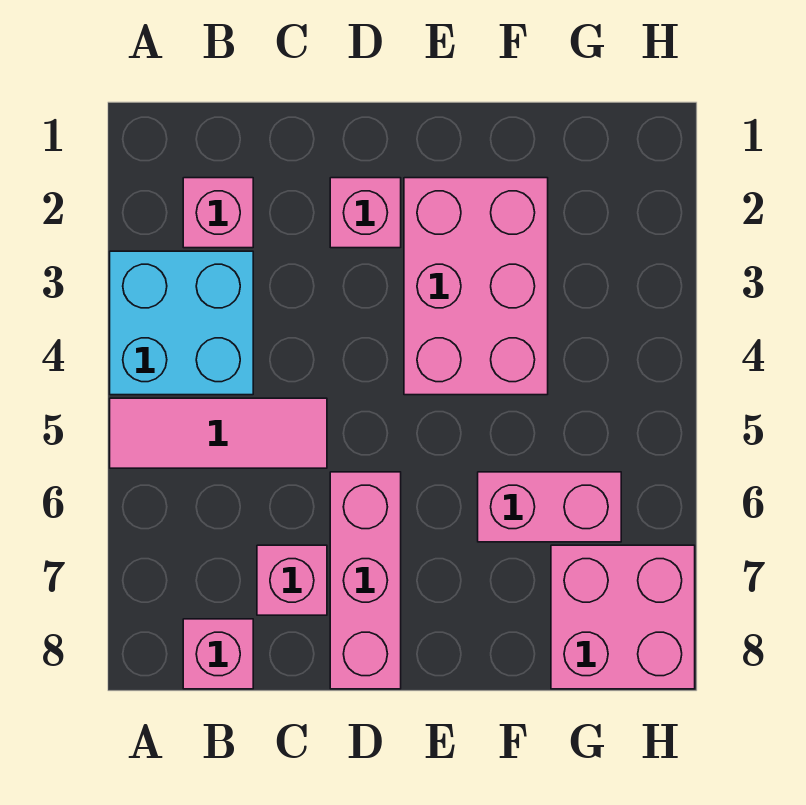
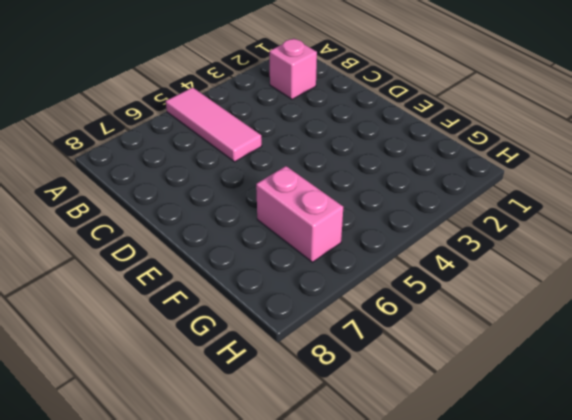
none -> cyan 2x2 brick [110,251,253,395]
none -> pink 1x1 brick [183,619,253,689]

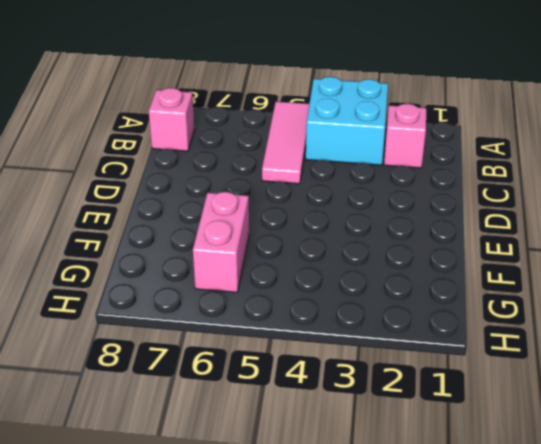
none -> pink 1x1 brick [257,545,327,615]
none -> pink 1x1 brick [330,178,401,248]

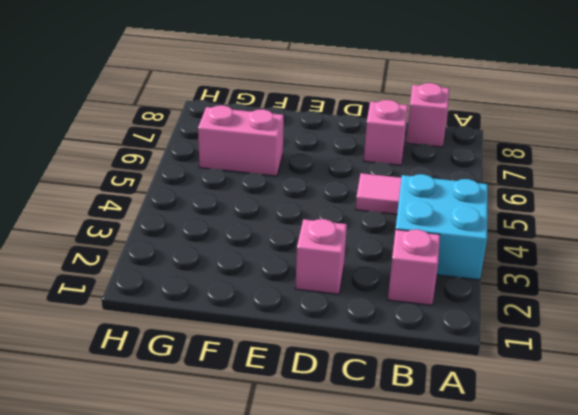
none -> pink 1x3 brick [330,472,401,689]
none -> pink 2x3 brick [404,178,548,395]

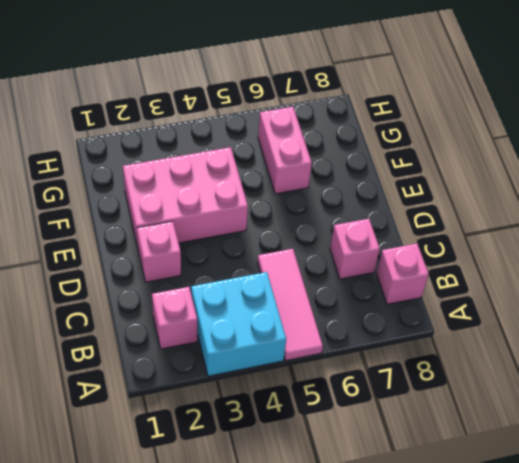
none -> pink 1x3 brick [330,472,401,689]
none -> pink 2x2 brick [551,545,695,689]

